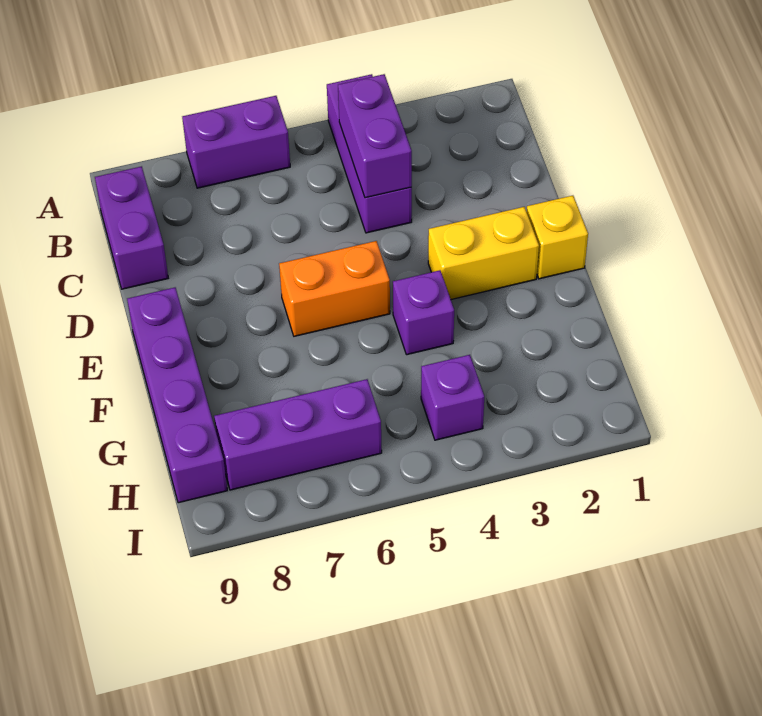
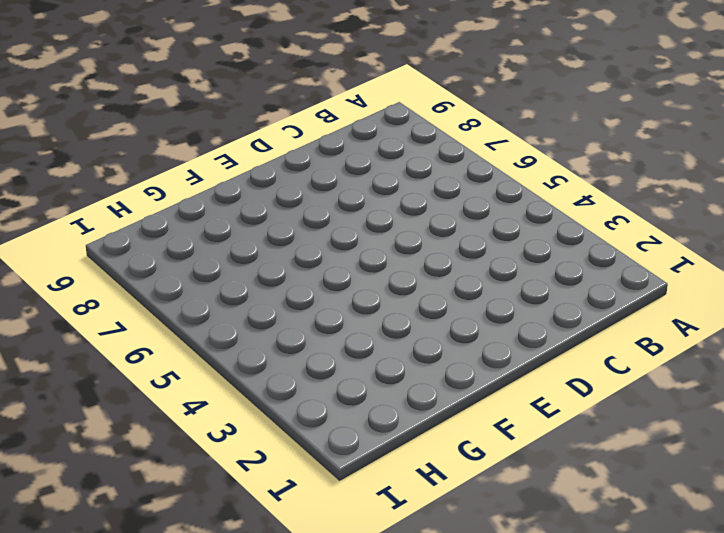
none -> purple 1x3 brick [327,74,412,233]
none -> purple 1x2 brick [182,96,290,188]

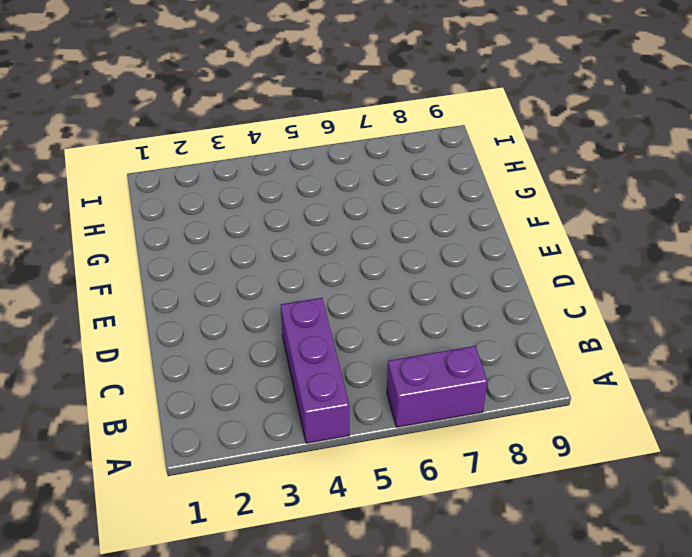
none -> purple 1x2 brick [95,166,168,289]
none -> yellow 1x1 brick [526,196,588,279]

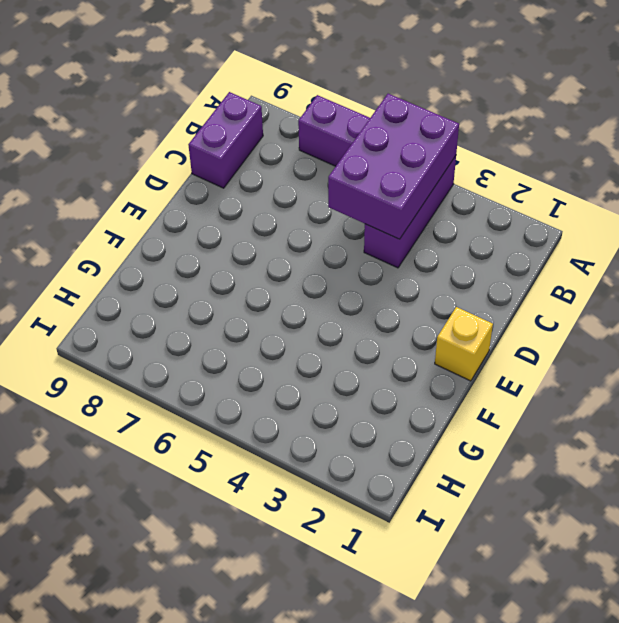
purple 2x3 brick [328,94,459,239] -> purple 1x2 brick [338,74,412,198]
none -> yellow 1x2 brick [428,207,539,299]
none -> orange 1x2 brick [279,241,390,336]

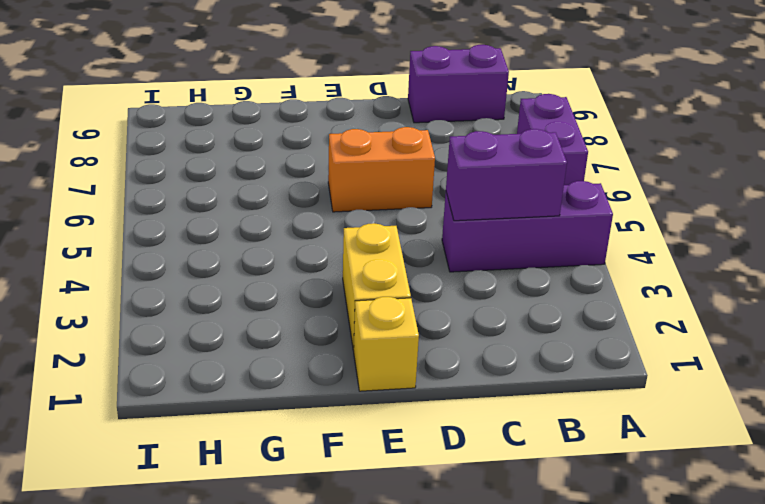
orange 1x2 brick [328,127,435,212] -> orange 1x2 brick turned to [279,241,390,336]
none -> purple 1x4 brick [127,288,227,503]
none -> purple 1x1 brick [393,270,454,355]

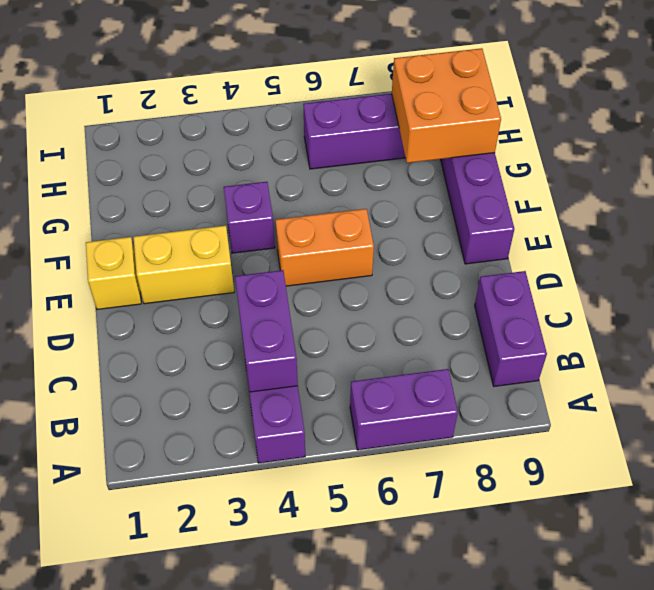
orange 2x2 brick [392,48,501,163] -> none
none -> purple 1x1 brick [421,355,484,440]

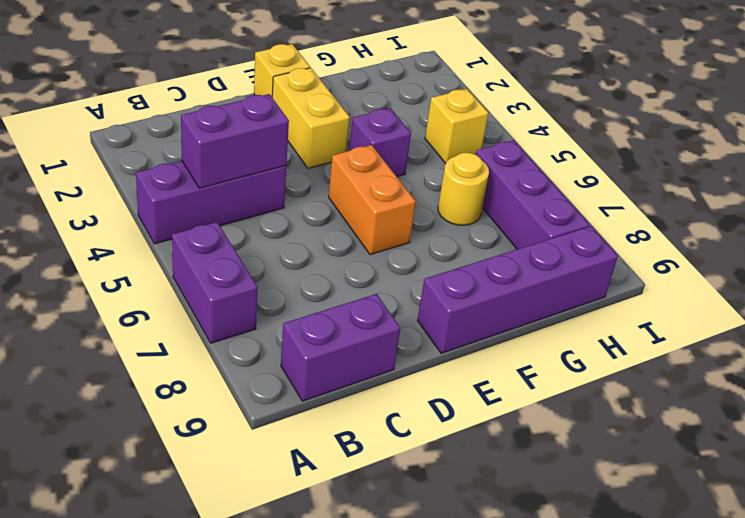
yellow 1x1 round brick [438,153,489,225] -> none
yellow 1x1 brick [425,89,488,163] -> purple 1x1 brick [421,355,484,440]

